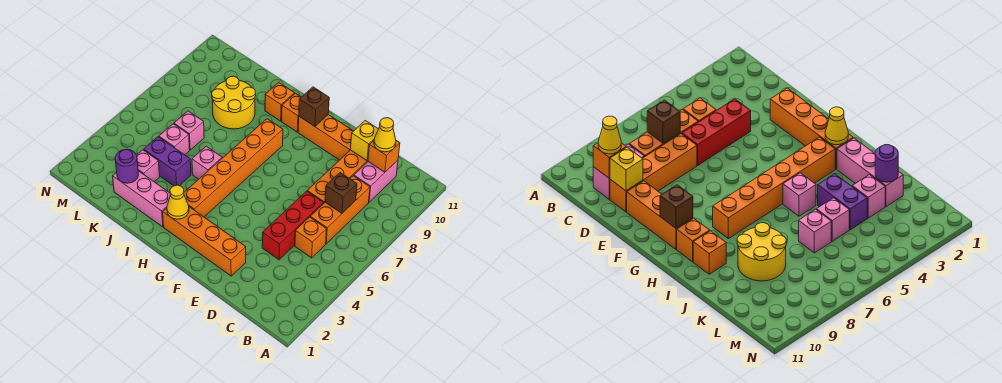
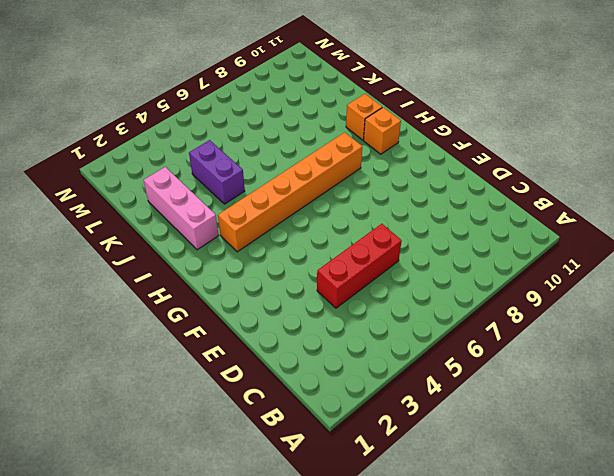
none -> orange 1x1 brick [295,217,327,258]
none -> orange 1x3 brick [310,176,370,244]
none -> pink 1x2 brick [354,160,398,202]

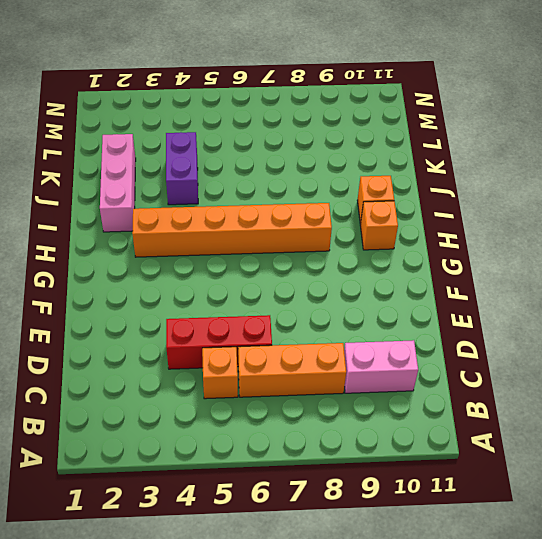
none -> orange 1x4 brick [307,150,368,204]
none -> orange 1x4 brick [163,207,246,276]
none -> orange 1x3 brick [298,115,353,160]

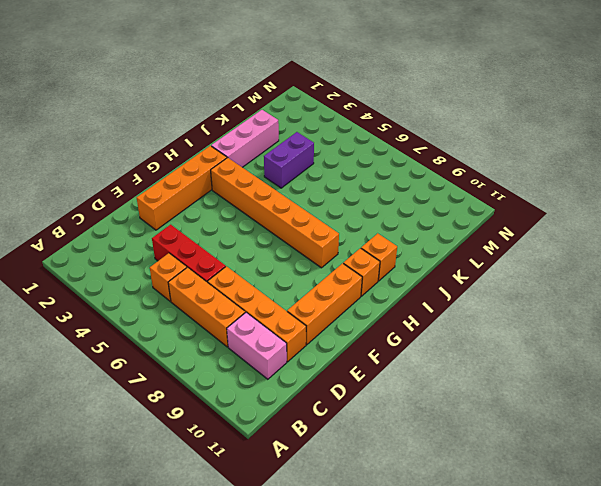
none -> pink 1x1 brick [192,146,222,179]
none -> yellow 2x2 round brick [212,76,256,129]
none -> pink 1x1 brick [137,150,160,182]

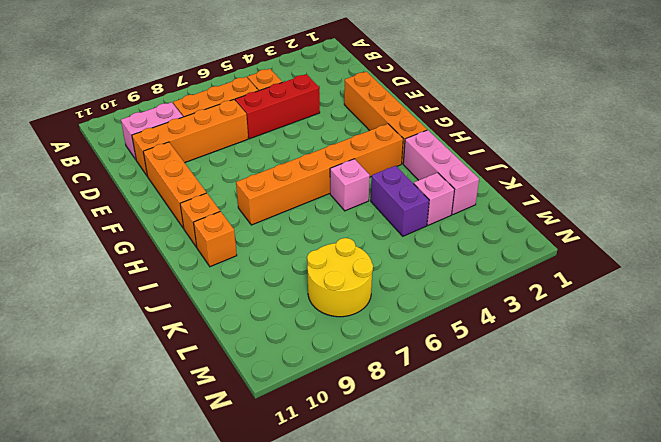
yellow 2x2 round brick [307,238,373,317] -> yellow 2x2 round brick moved to [212,76,256,129]
none -> pink 1x1 brick [159,124,190,155]
none -> pink 1x1 brick [174,111,204,150]
none -> brown 1x1 brick [325,173,357,213]

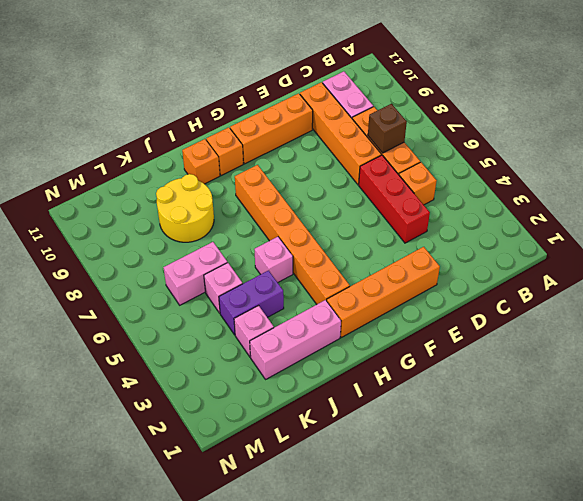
pink 1x2 brick [163,242,227,305] -> pink 1x1 brick [174,111,204,150]
none -> orange 1x1 brick [368,141,400,172]
none -> yellow 1x1 brick [350,121,378,160]
none -> brown 1x1 brick [299,87,329,126]

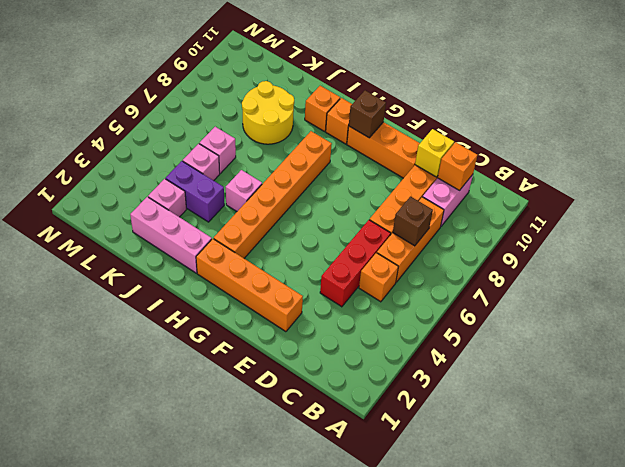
none -> yellow 1x1 cone [167,185,189,219]
none -> purple 1x1 round brick [115,149,138,183]
none -> yellow 1x1 cone [374,118,396,152]

